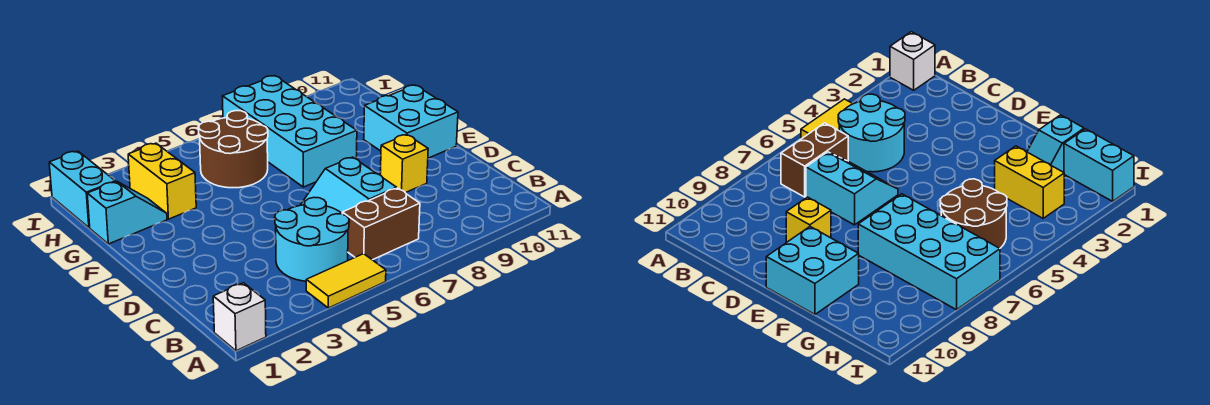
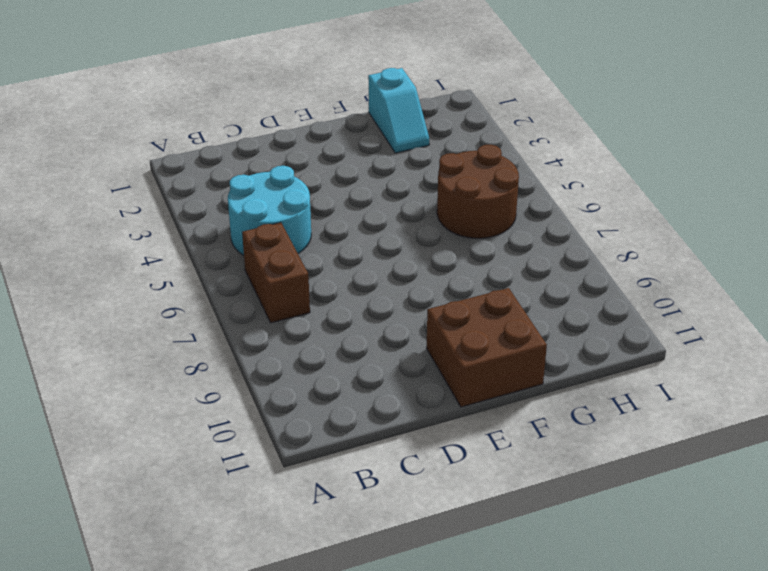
brown 2x2 brick [426,288,547,407] -> cyan 2x2 brick [364,85,458,158]
none -> white 1x1 brick [213,283,266,351]
none -> yellow 1x2 tile [306,254,386,308]
none -> cyan 2x2 slope [301,157,397,213]

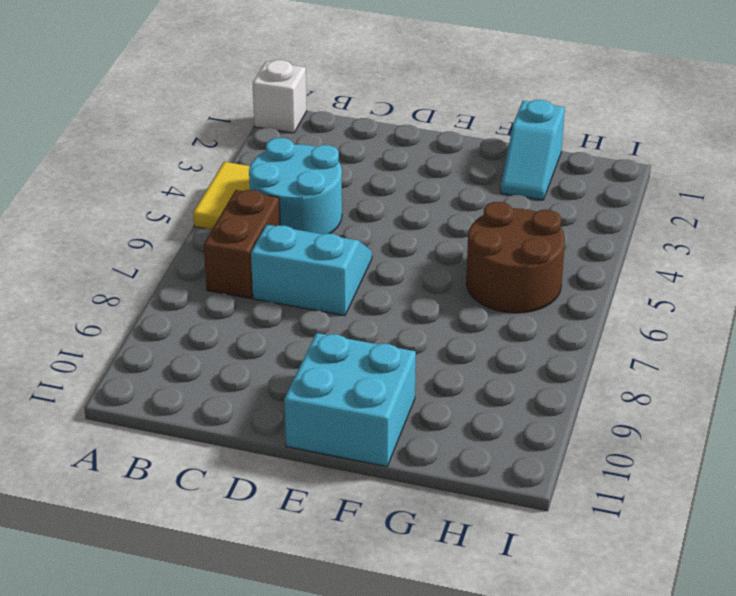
none -> yellow 1x1 brick [380,135,428,193]
none -> cyan 2x4 brick [222,76,357,187]
none -> yellow 1x2 brick [128,143,196,219]

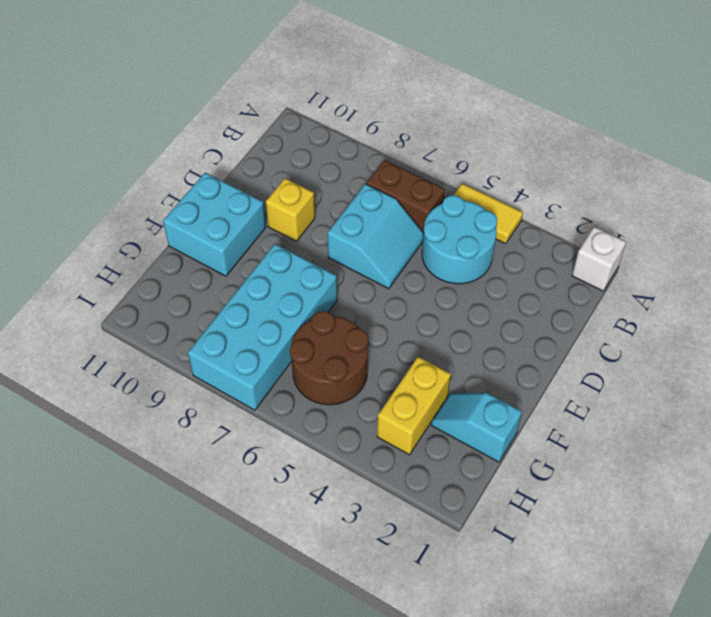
none -> cyan 1x2 brick [49,151,115,228]

